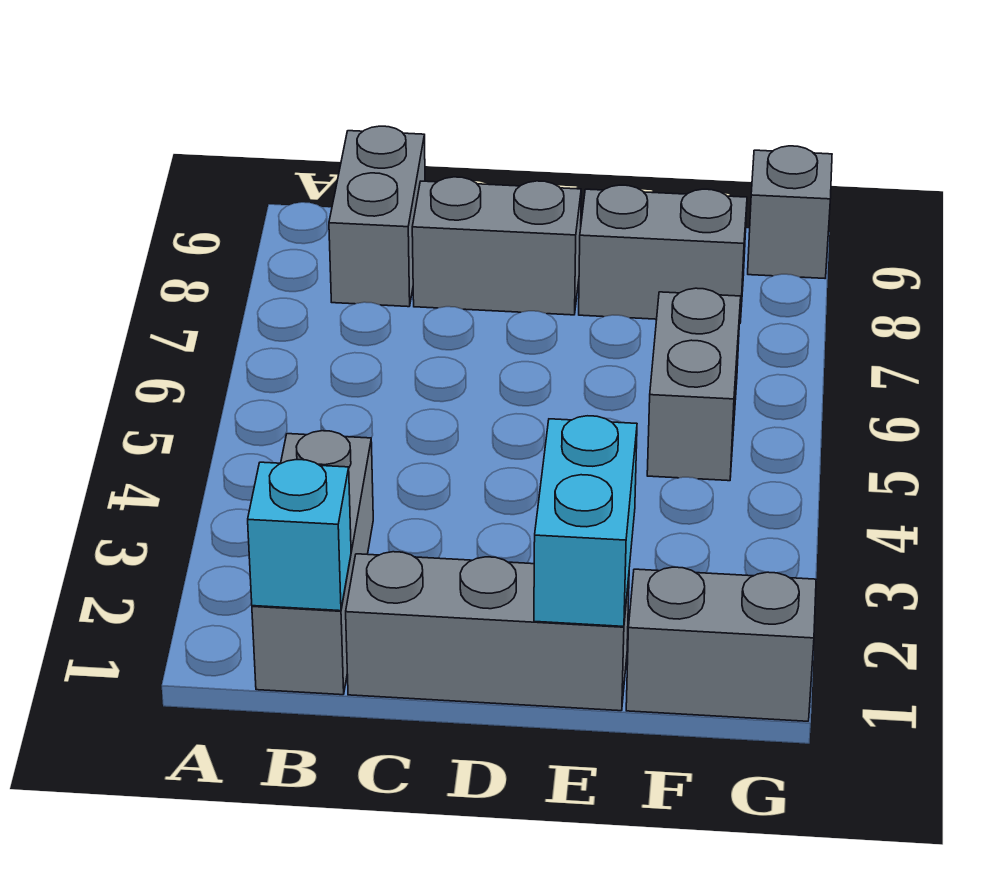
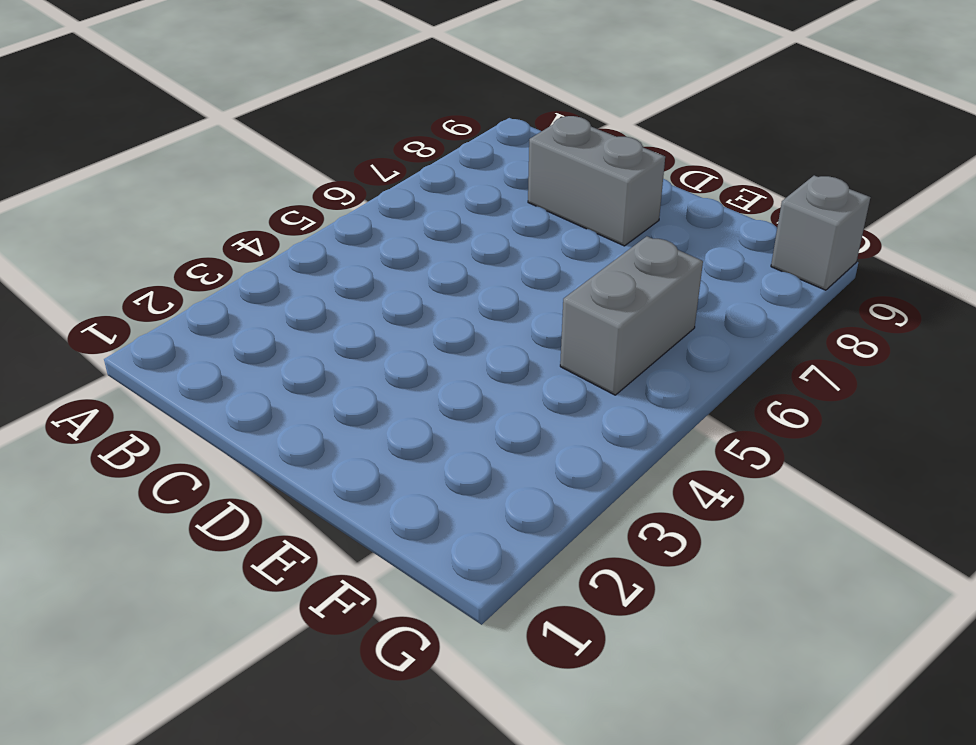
none -> grey 1x3 brick [252,431,373,695]
none -> grey 1x2 brick [329,126,425,307]

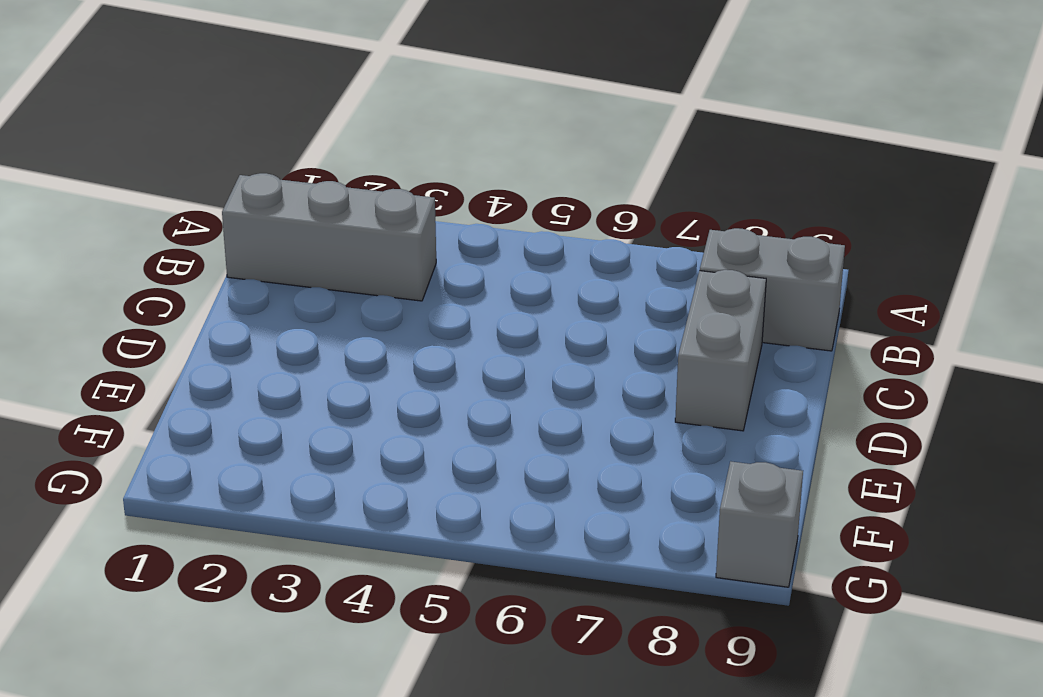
none -> grey 1x3 brick [346,552,629,711]
none -> grey 1x2 brick [579,185,747,323]

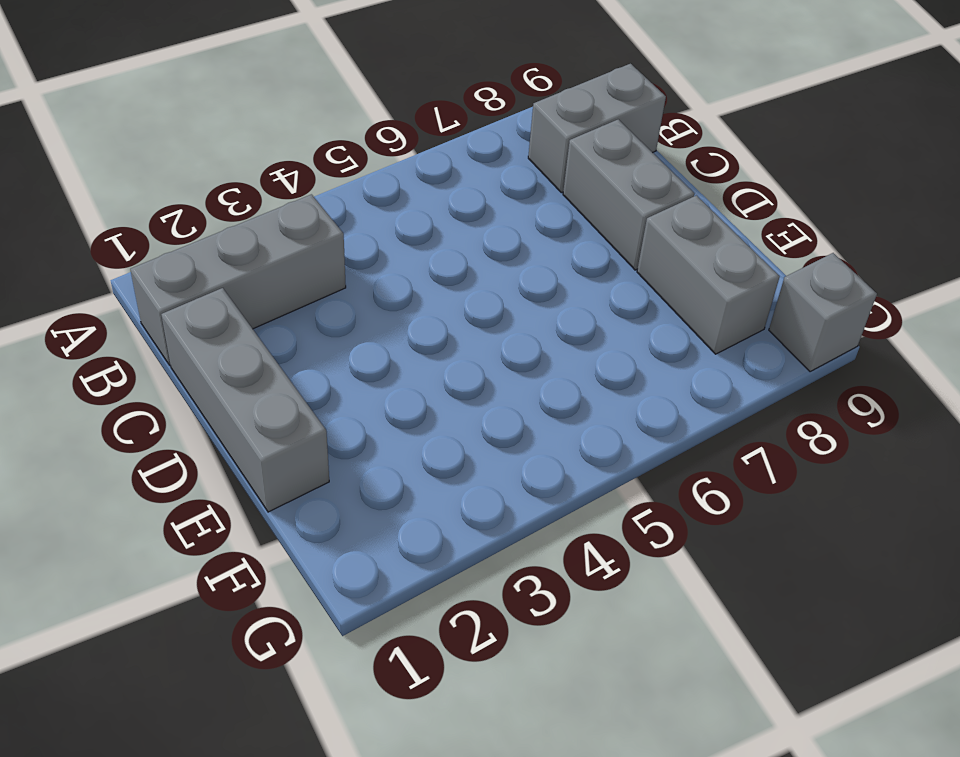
none -> grey 1x2 brick [626,567,816,721]
none -> grey 1x2 brick [647,288,741,481]

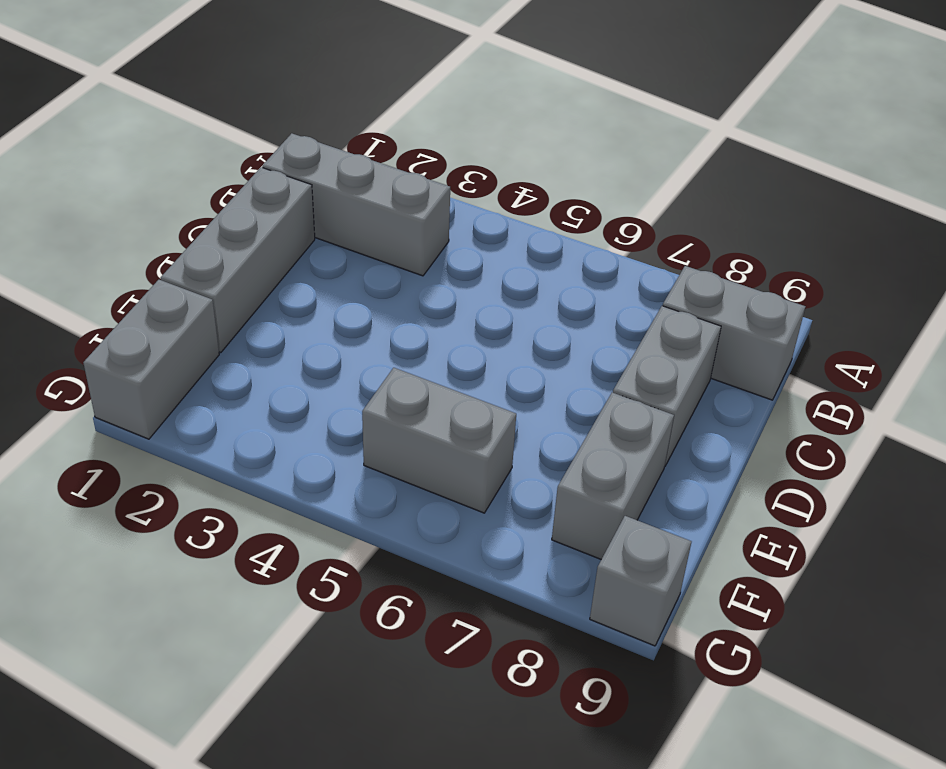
none -> cyan 1x1 brick [248,460,351,611]
none -> cyan 1x2 brick [534,416,637,626]

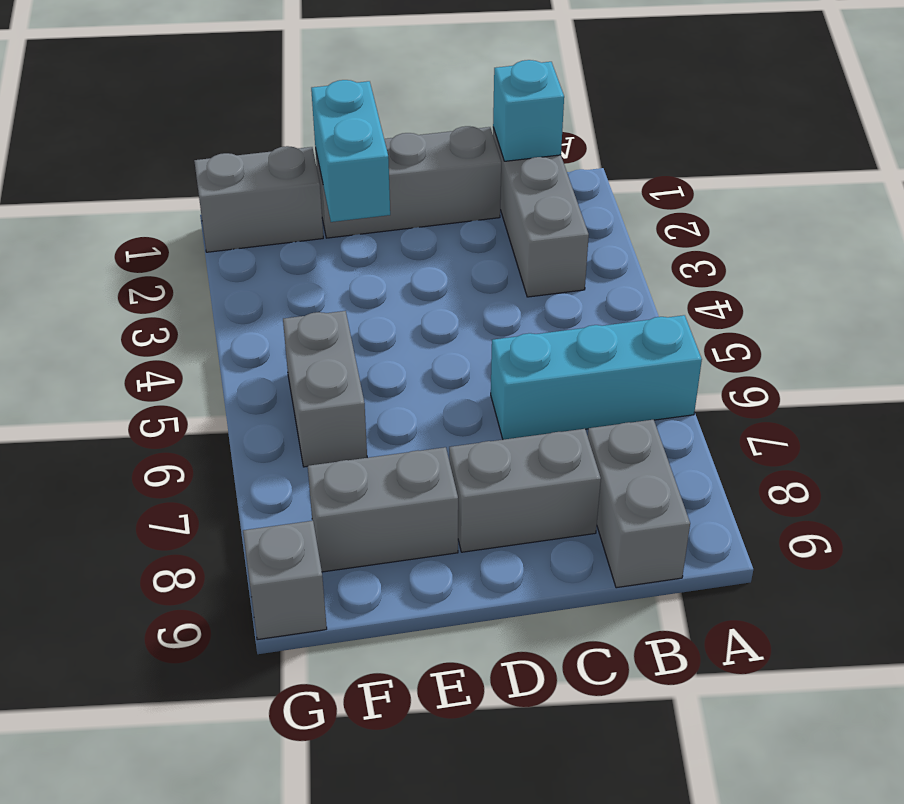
cyan 1x3 brick [491,315,702,440] -> none

